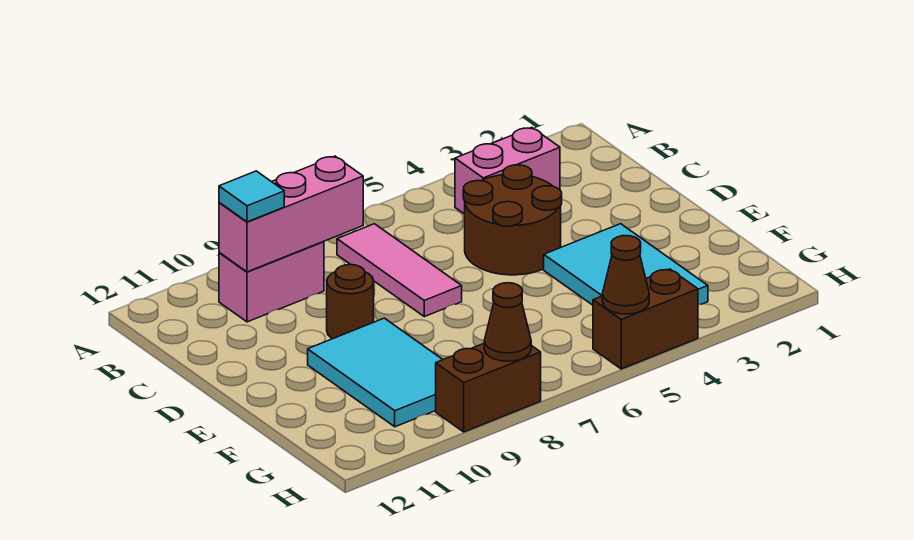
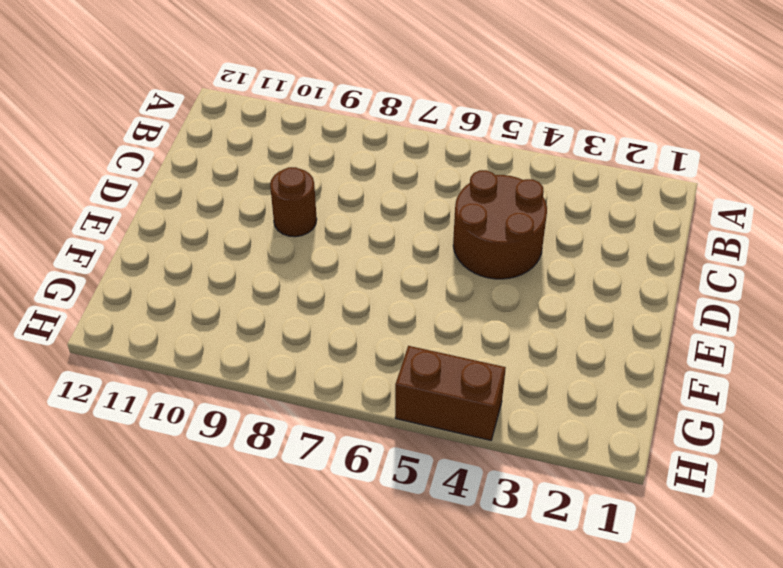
none -> pink 1x2 brick [455,128,560,214]
none -> pink 1x3 tile [337,224,462,317]
none -> pink 1x2 brick [219,242,324,322]

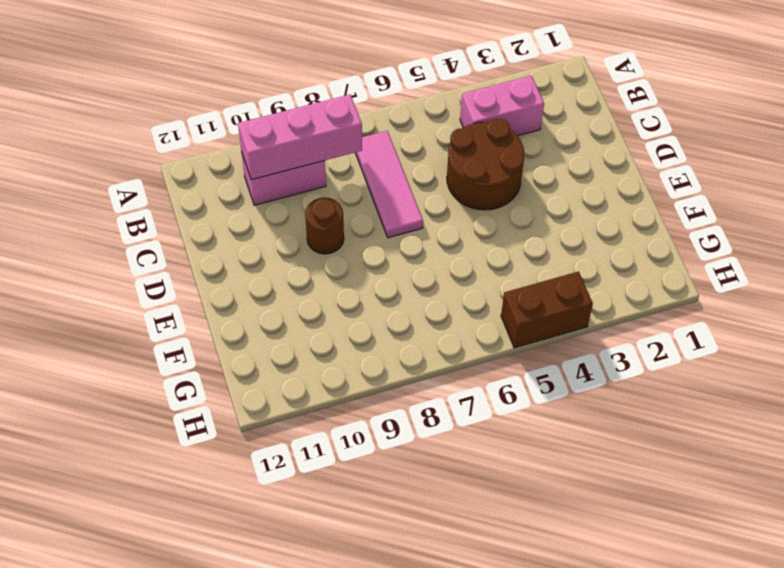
none -> cyan 2x3 tile [544,224,708,305]
none -> cyan 2x3 tile [308,318,443,427]
none -> brown 1x2 brick [436,344,541,432]

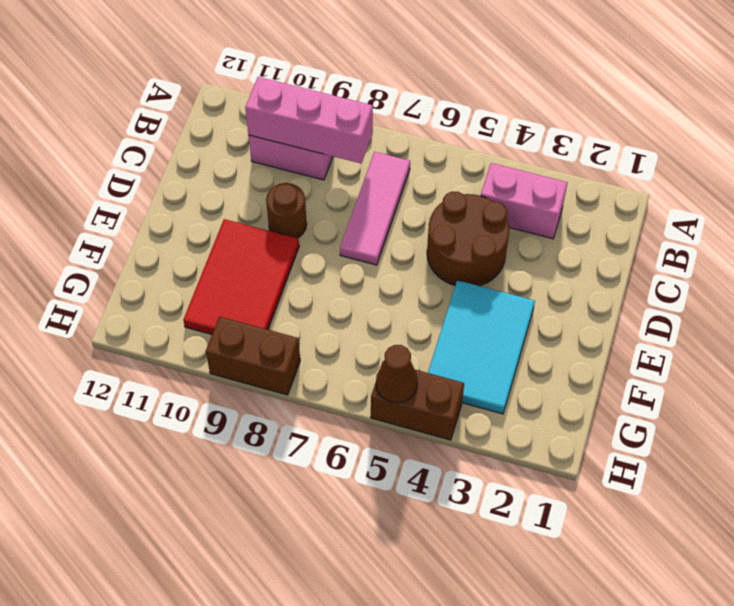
red 2x3 tile [183,219,299,334] -> cyan 2x3 tile [308,318,443,427]
none -> brown 1x1 cone [484,283,531,361]
none -> cyan 1x1 tile [219,171,284,222]

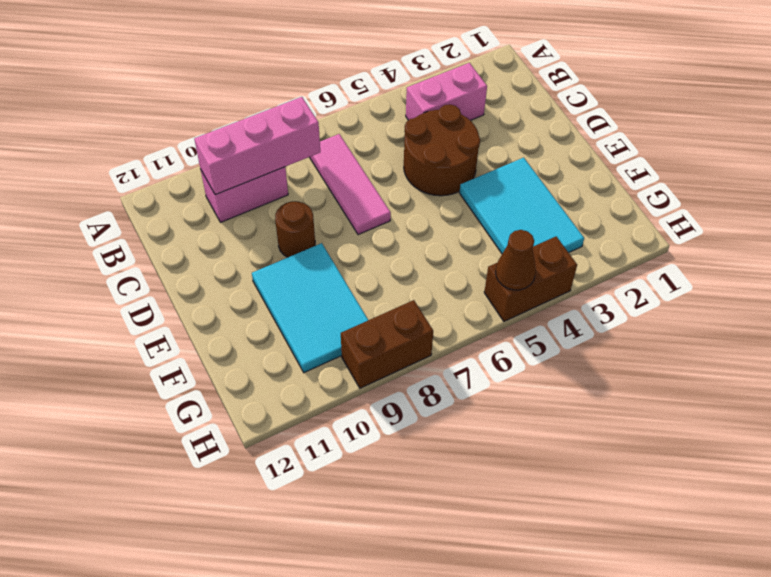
none -> brown 1x1 cone [484,283,531,361]
none -> cyan 1x1 tile [219,171,284,222]

